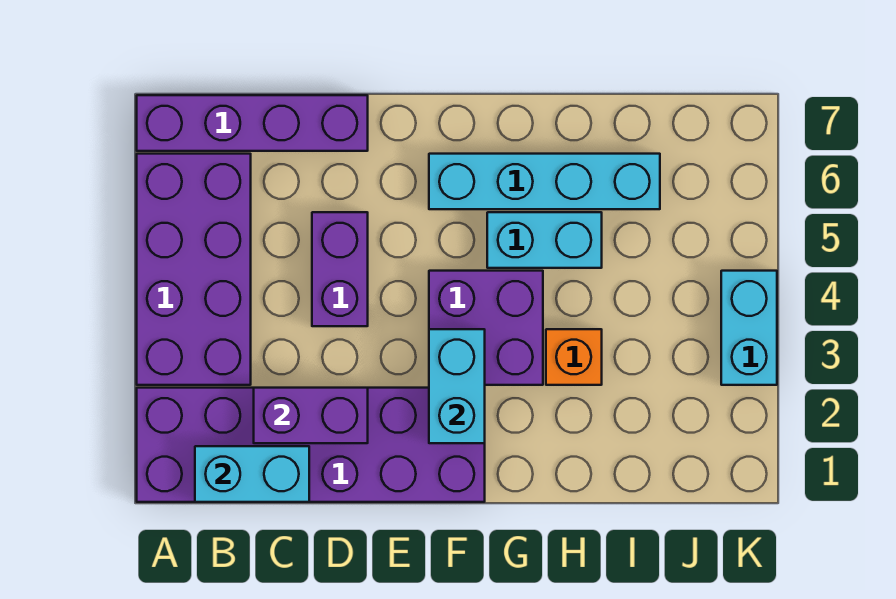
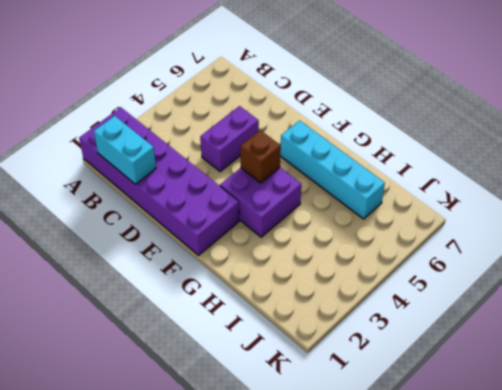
brown 1x1 brick [240,130,281,183] -> none
none -> purple 2x4 brick [137,154,251,385]
none -> purple 1x4 brick [137,95,368,151]
none -> cyan 1x2 brick [487,212,602,268]

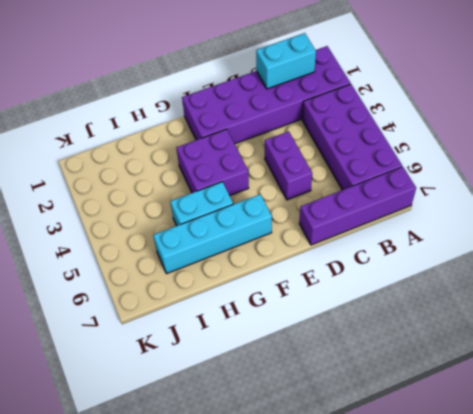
none -> orange 1x1 brick [546,329,602,385]
none -> cyan 1x2 brick [721,271,777,385]
none -> purple 1x2 brick [254,388,368,443]

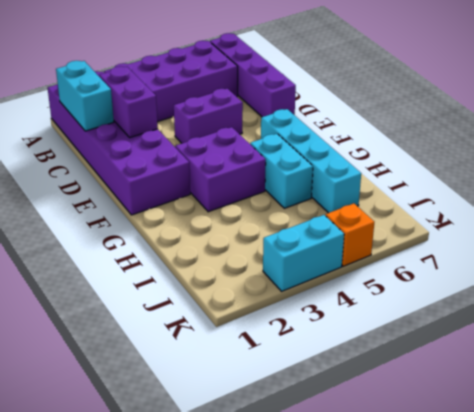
orange 1x1 brick [326,204,374,266] -> orange 1x1 brick moved to [546,329,602,385]
none -> cyan 1x2 brick [429,329,485,443]

